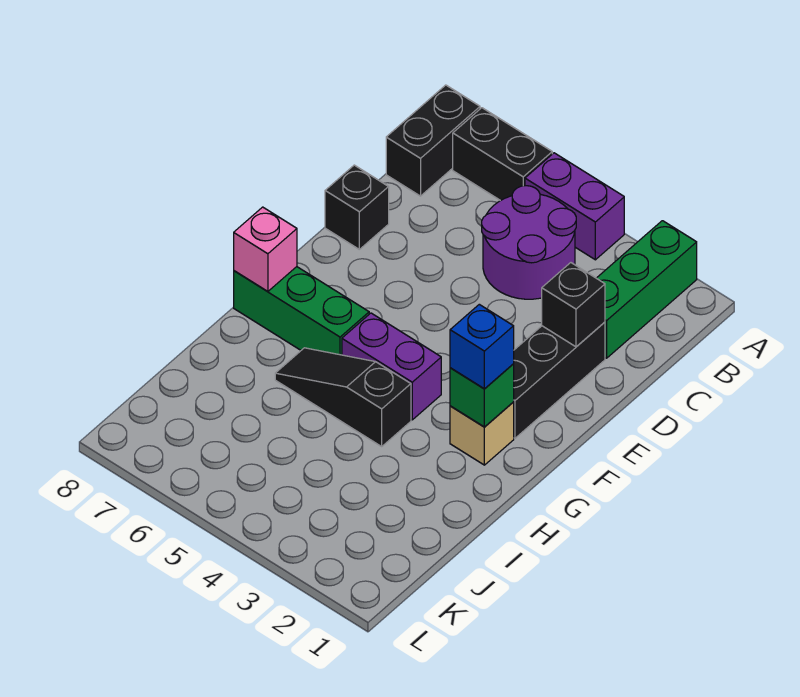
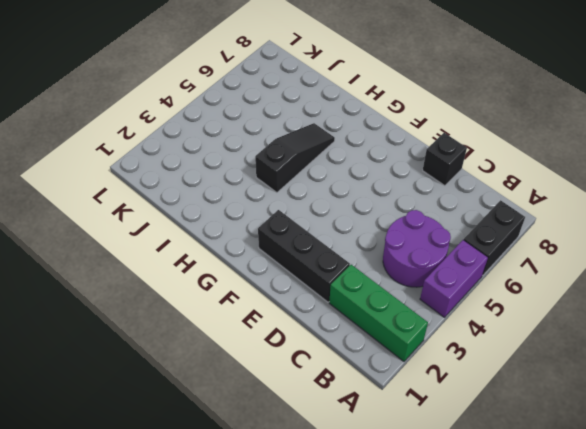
none -> black 1x2 brick [386,85,480,196]
none -> tan 1x1 brick [450,402,514,465]
none -> purple 1x2 brick [342,313,441,420]

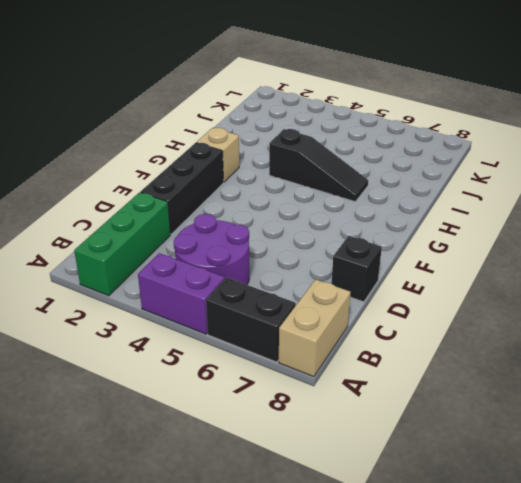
tan 1x2 brick [279,280,351,377] -> black 1x2 brick [386,85,480,196]
none -> purple 1x2 brick [342,313,441,420]
none -> green 1x3 brick [234,267,369,355]
none -> black 1x1 brick [542,263,605,347]

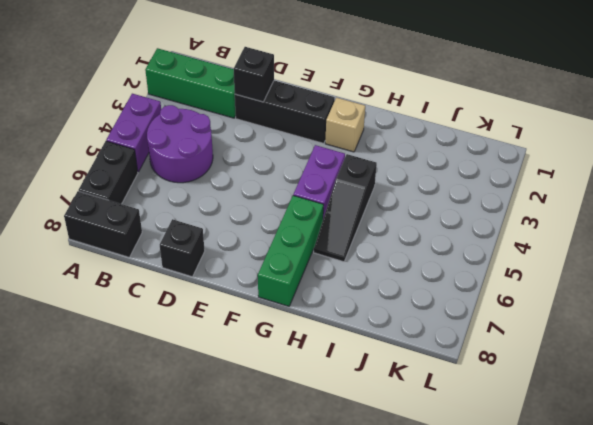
none -> green 1x1 brick [450,364,514,427]
none -> pink 1x1 brick [234,207,297,292]
none -> blue 1x1 brick [450,304,514,389]

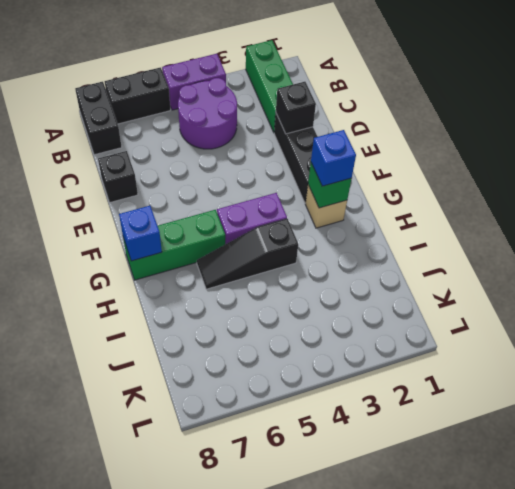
blue 1x1 brick [119,206,162,261] -> pink 1x1 brick [234,207,297,292]

